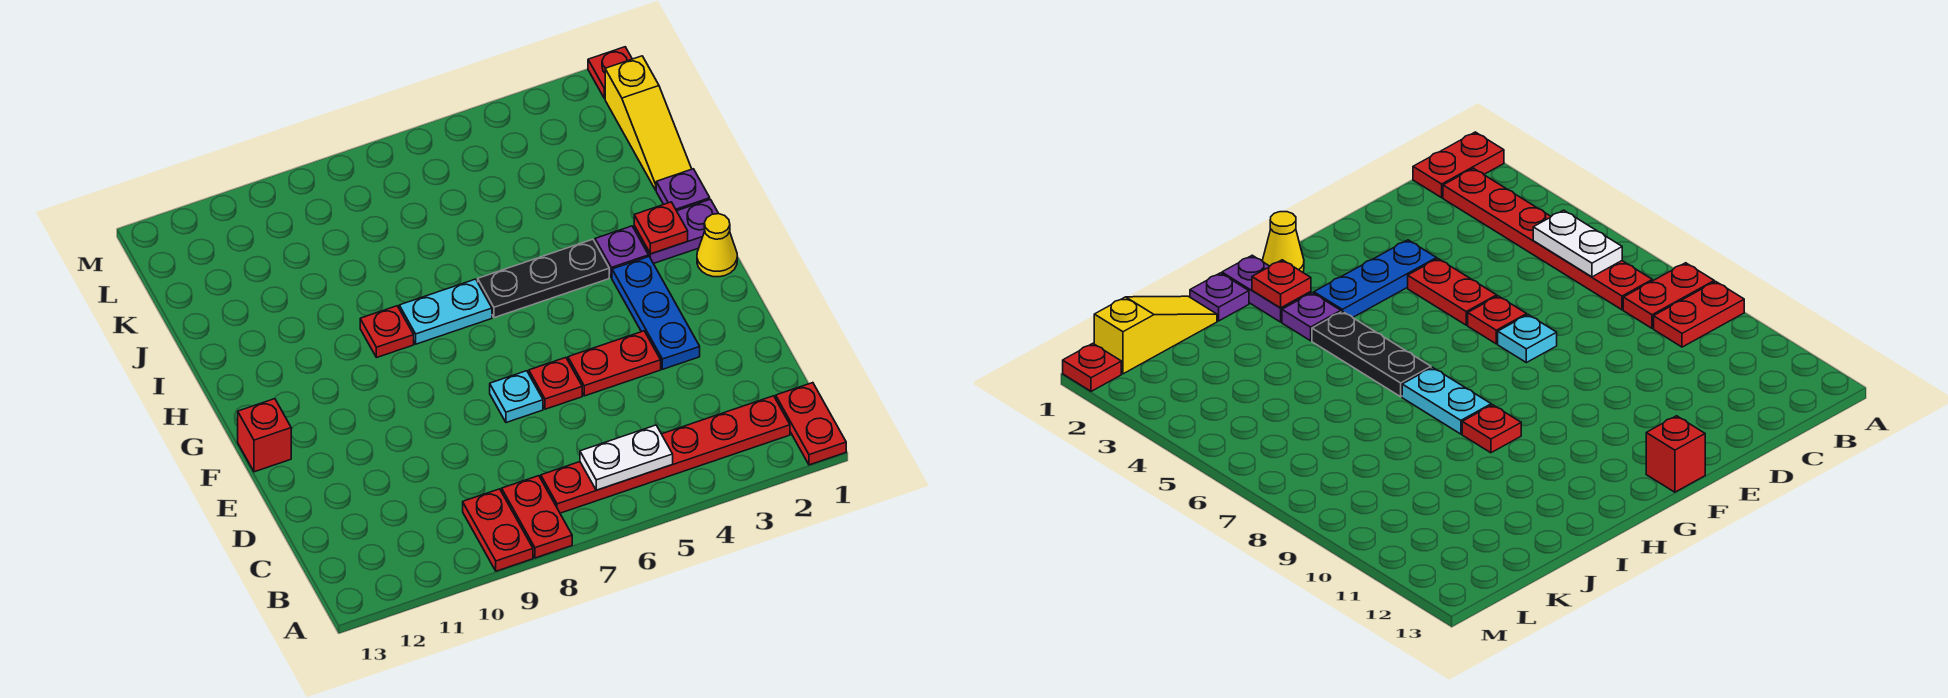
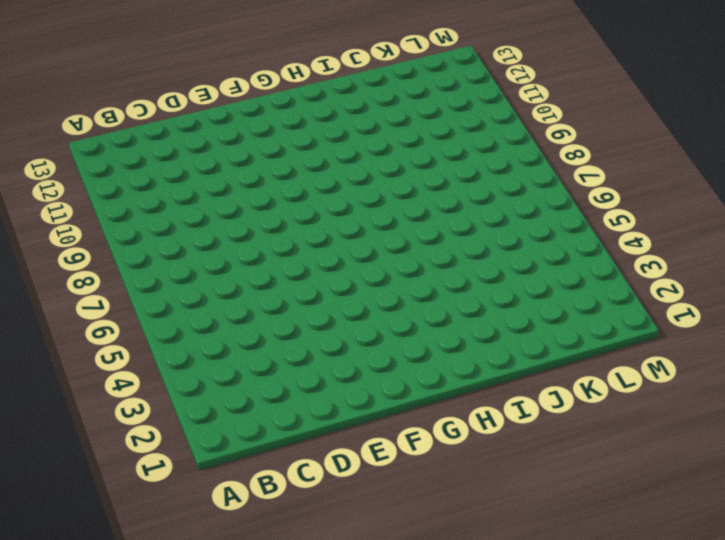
none -> red 1x2 plate [776,383,846,465]
none -> red 1x2 plate [502,476,572,558]
none -> red 1x2 plate [463,489,533,571]

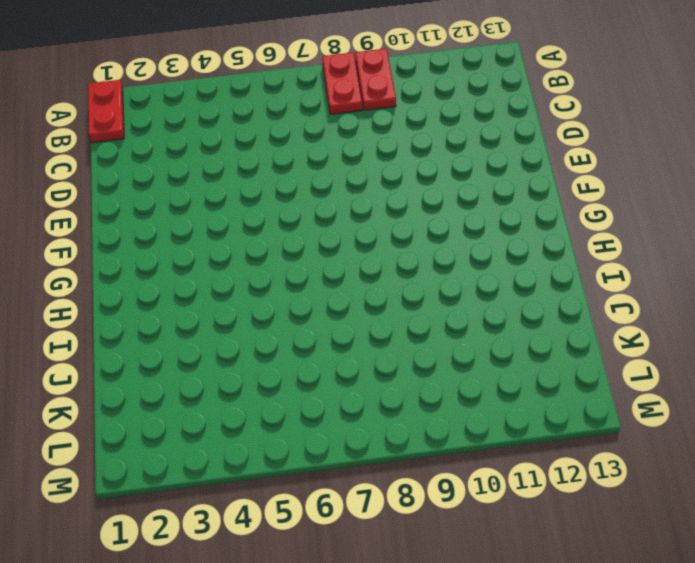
none -> red 1x6 plate [541,396,790,513]
none -> blue 1x3 plate [612,257,700,369]
none -> red 1x2 plate [568,331,661,396]

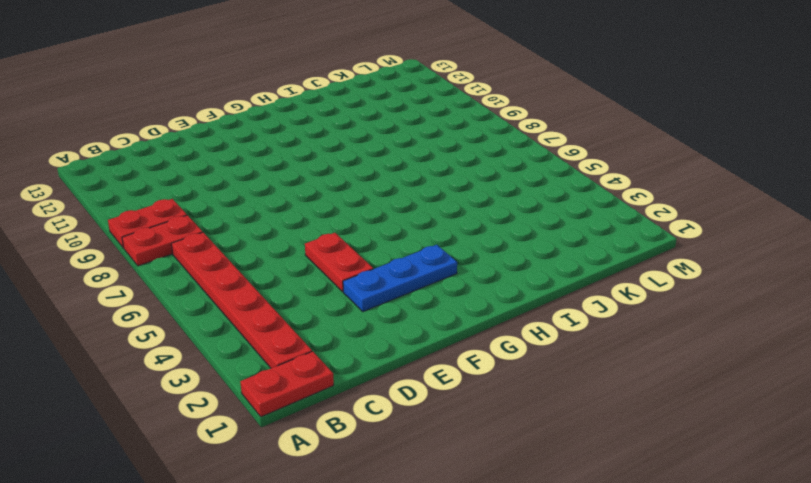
none -> red 1x1 plate [529,358,582,409]
none -> cyan 1x1 plate [490,371,543,423]
none -> red 1x1 brick [238,399,291,472]

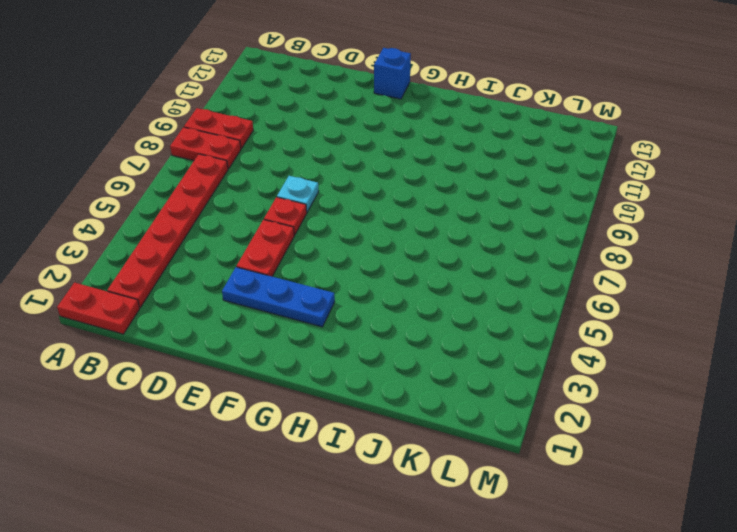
blue 1x1 brick [374,48,411,99] -> red 1x1 brick [238,399,291,472]
none -> yellow 1x1 cone [697,214,737,277]
none -> purple 1x2 plate [634,199,719,264]
none -> purple 1x1 plate [595,226,649,278]

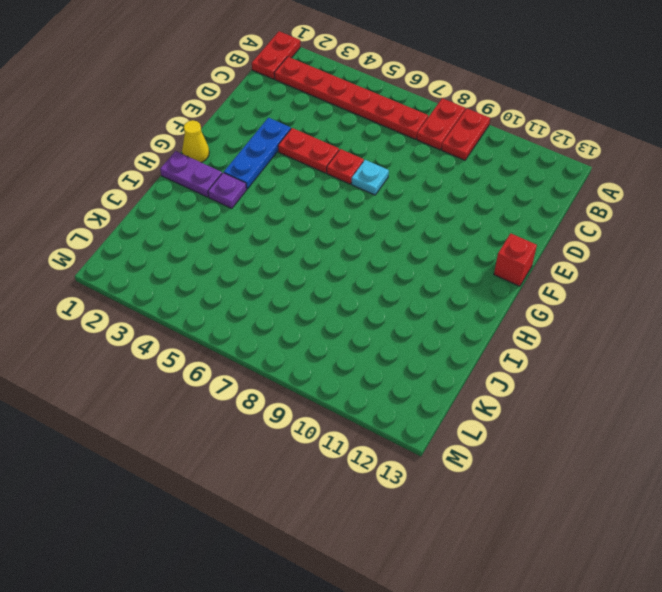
none -> black 1x3 plate [478,239,609,318]
none -> cyan 1x2 plate [399,279,492,344]
none -> red 1x1 plate [360,306,414,358]

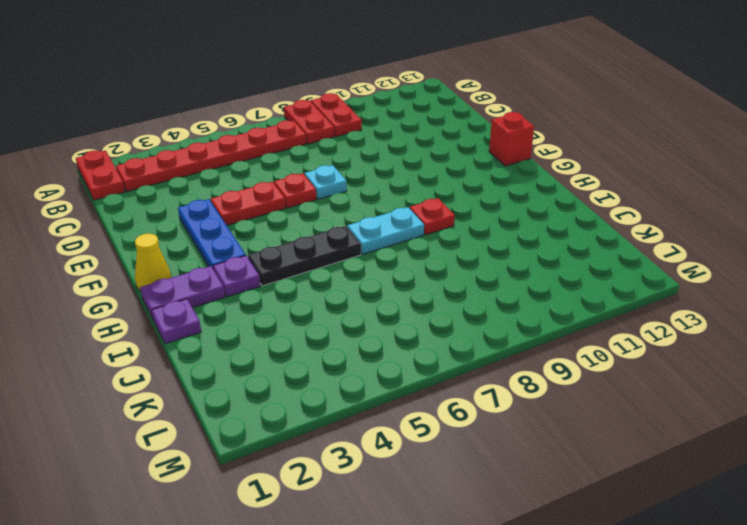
none -> yellow 1x3 slope [605,56,692,190]
none -> red 1x1 plate [588,47,632,99]
none -> white 1x2 plate [580,425,673,490]

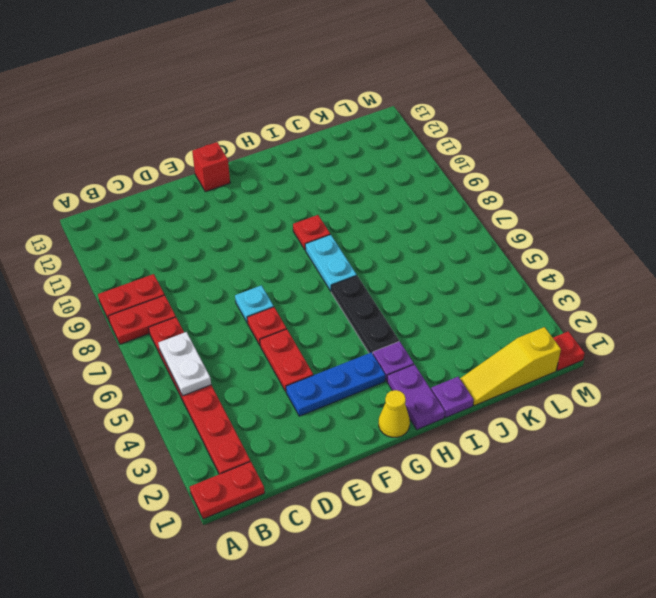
none -> red 1x1 plate [634,202,688,254]

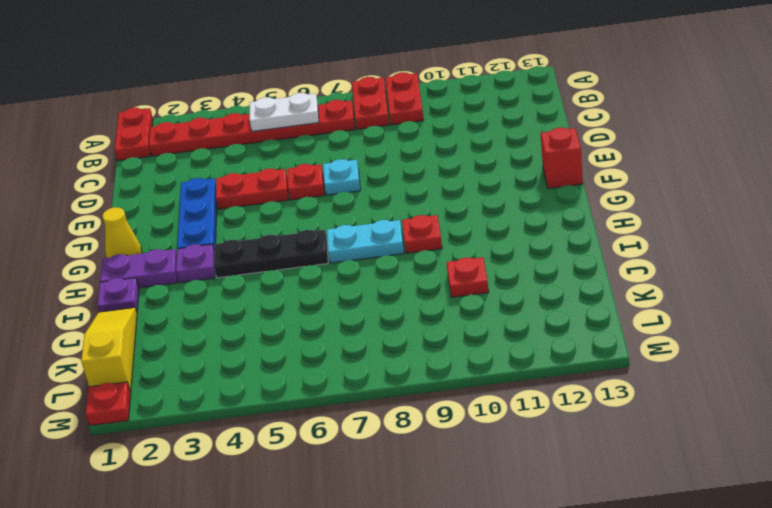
red 1x1 plate [446,257,489,297] -> red 1x1 plate moved to [634,202,688,254]

